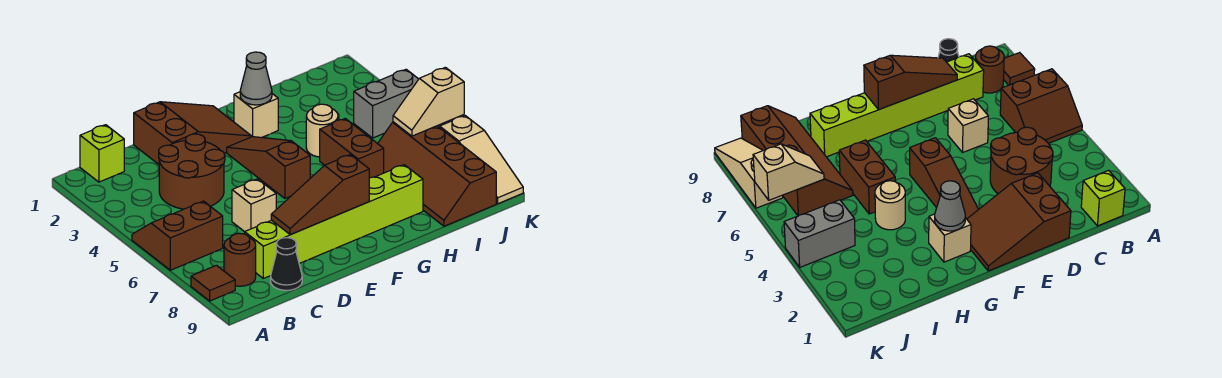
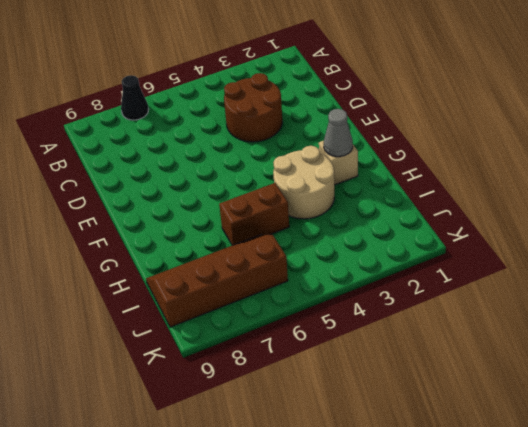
black 1x1 cone [121,75,149,120] -> black 1x1 cone moved to [271,238,302,290]
tan 2x2 round brick [273,146,334,219] -> tan 1x1 round brick [306,104,338,157]
none -> brown 2x2 slope [132,201,223,270]
none -> brown 1x1 tile [191,265,235,301]
none -> lime 1x1 brick [80,125,124,182]

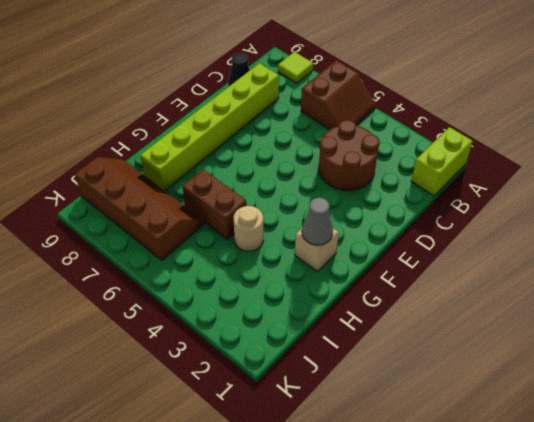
lime 1x2 brick [411,127,473,196] -> lime 1x1 brick [80,125,124,182]
lime 1x1 tile [278,52,313,83] -> brown 1x1 tile [191,265,235,301]
none -> brown 1x1 round brick [224,233,256,286]
none -> brown 2x3 slope [134,102,251,164]
none -> tan 1x1 brick [232,179,276,232]

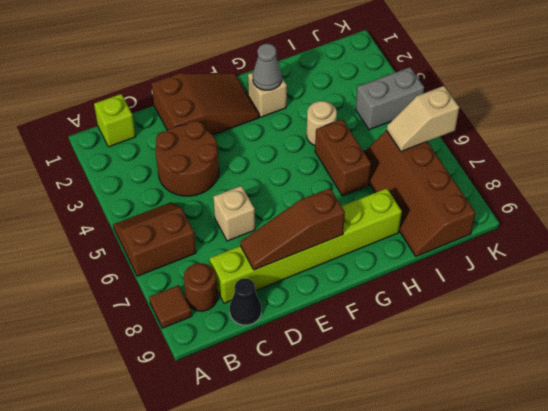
none -> brown 1x3 slope [227,137,310,198]
none -> tan 1x3 slope [440,116,523,204]

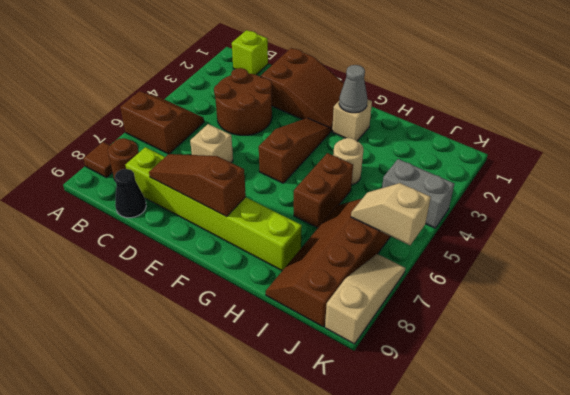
tan 1x3 slope [325,254,405,344] -> tan 1x3 slope turned to [440,116,523,204]

